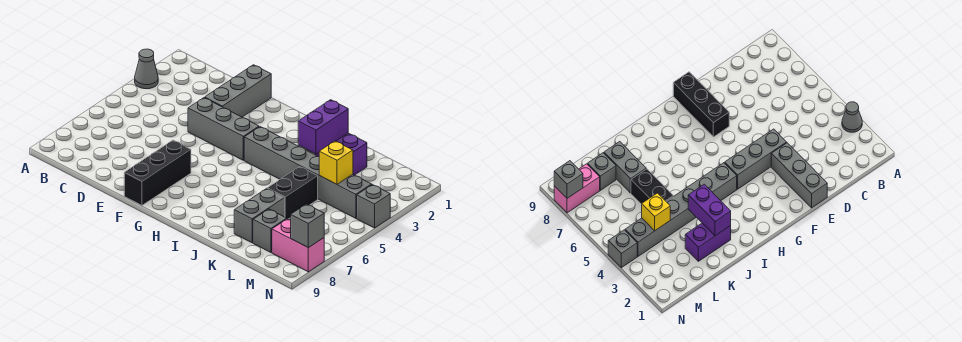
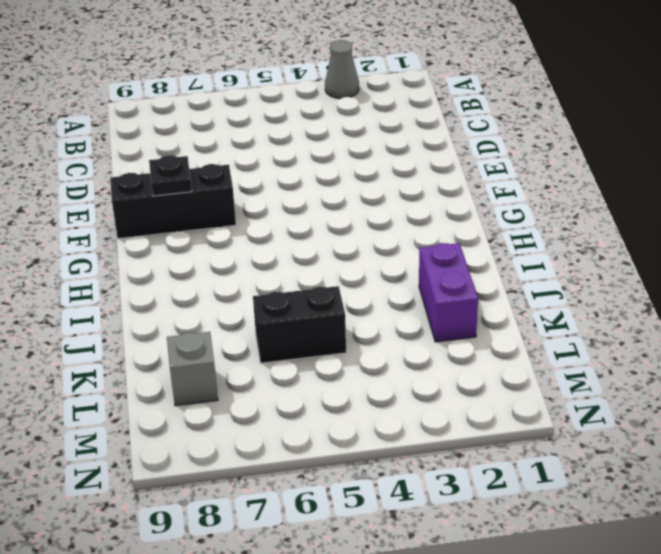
black 1x1 plate [149,155,192,196] -> none
none -> grey 1x3 brick [205,65,271,117]
none -> grey 1x3 brick [188,98,259,160]
none -> grey 1x6 brick [244,127,372,218]

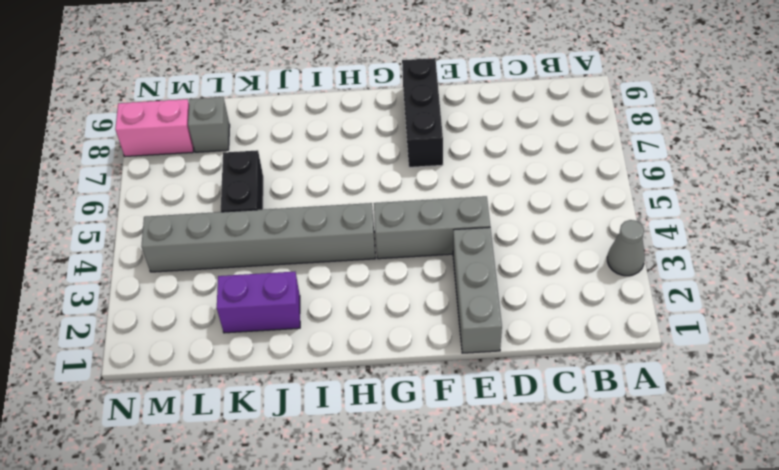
none -> grey 1x2 brick [234,188,285,243]
none -> grey 1x1 brick [357,185,390,228]
none -> purple 1x2 brick [298,100,348,154]

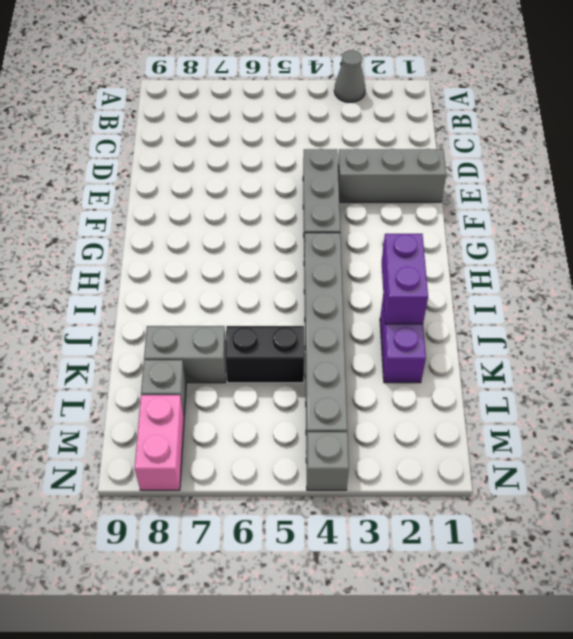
purple 1x2 brick [381,234,428,324] -> purple 1x2 brick turned to [298,100,348,154]
none -> black 1x3 brick [124,140,191,205]
none -> yellow 1x1 brick [319,141,353,184]
none -> grey 1x1 brick [291,204,324,248]

